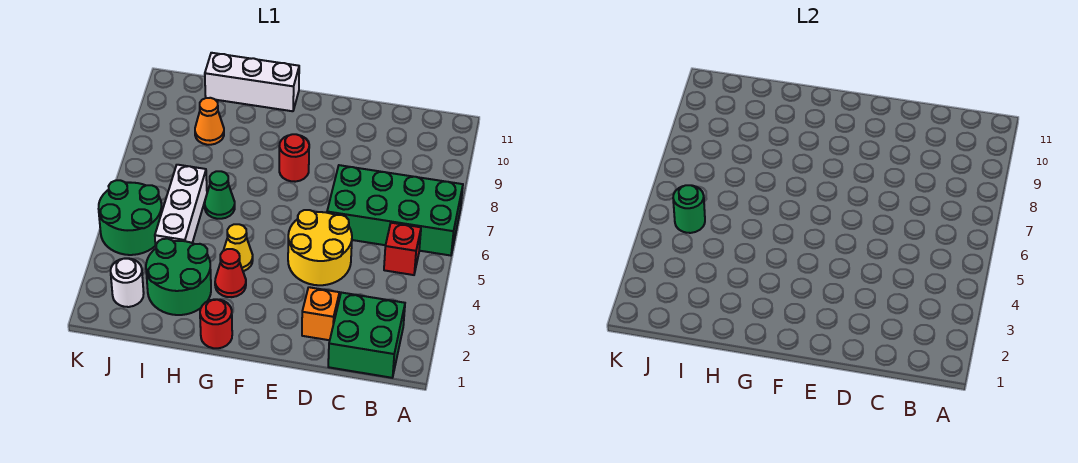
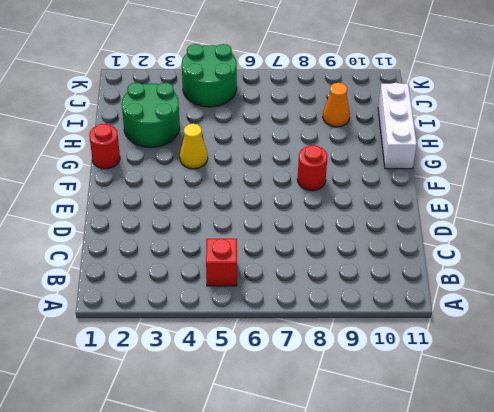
none -> green 2x4 brick [327,165,463,256]
none -> green 2x2 brick [328,293,405,378]
none -> orange 1x1 brick [302,287,339,340]

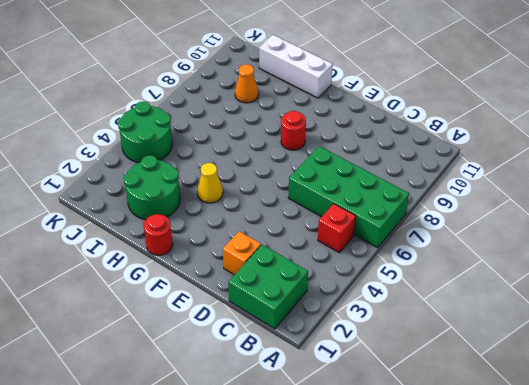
none -> yellow 2x2 round brick [288,210,352,285]
none -> red 1x1 cone [215,249,246,297]
none -> green 1x1 cone [205,171,235,219]

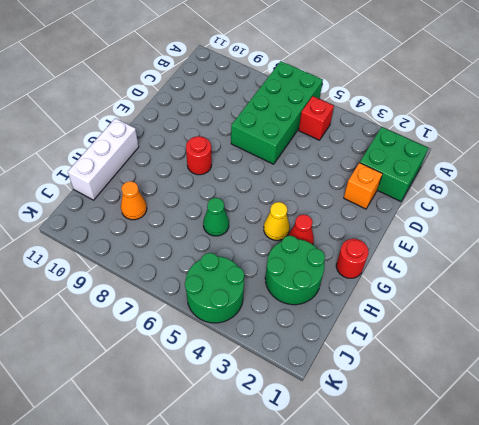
none -> yellow 2x2 round brick [288,210,352,285]
none -> white 1x3 brick [155,165,207,247]
none -> white 1x1 round brick [111,258,144,307]

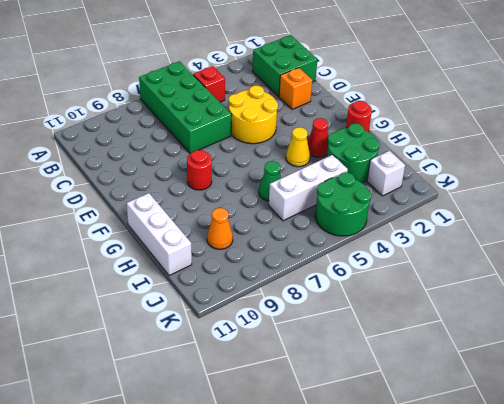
white 1x1 brick [367,151,405,196] -> white 1x1 round brick [111,258,144,307]
none -> green 1x1 round brick [673,185,705,233]

